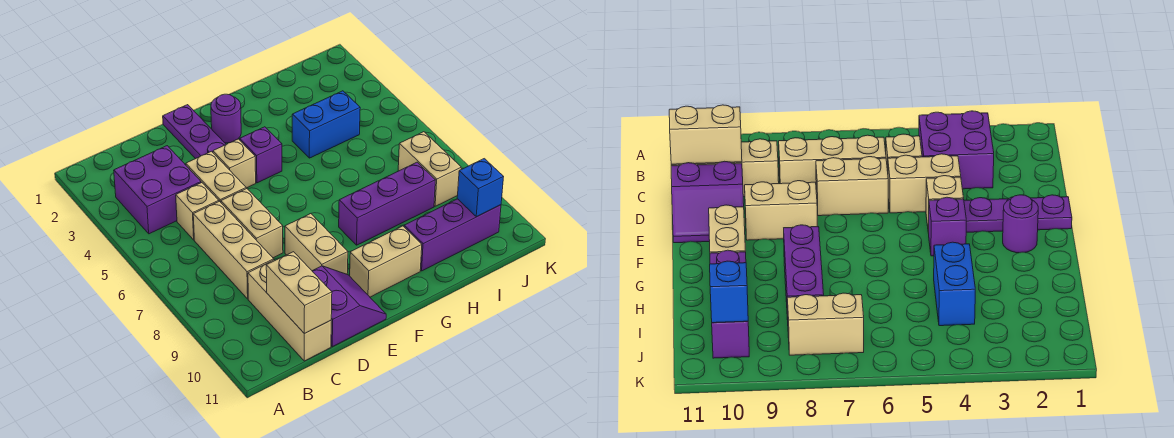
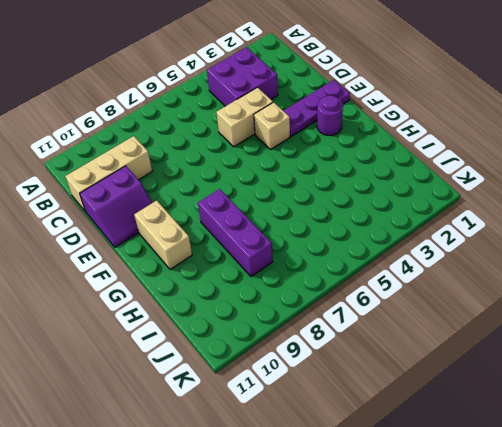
none -> tan 1x1 brick [176,183,219,240]
none -> tan 1x3 brick [193,201,274,299]
none -> tan 1x2 brick [221,188,283,258]

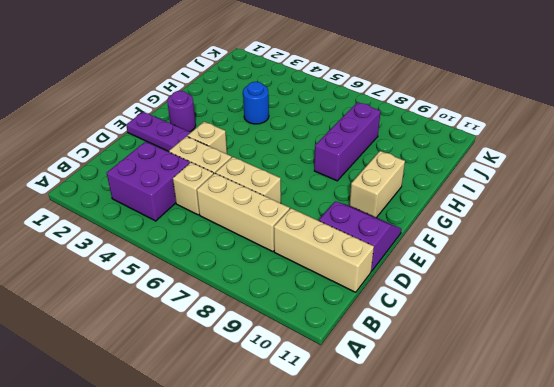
blue 1x1 round brick [243,82,269,124] -> blue 1x2 brick [292,91,360,158]
none -> tan 1x2 brick [285,214,348,274]
none -> purple 1x1 brick [240,127,282,183]
none -> purple 1x3 brick [404,199,501,271]

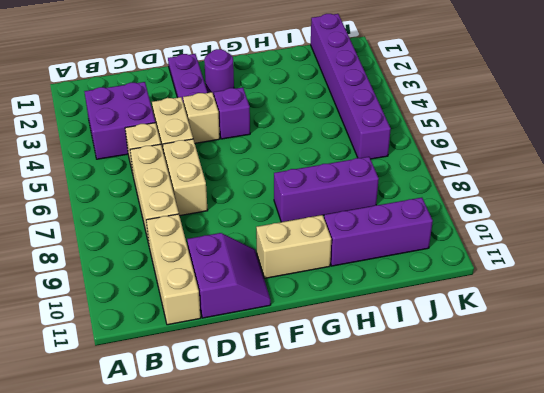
purple 1x6 brick [311,14,391,159] -> none
none -> tan 1x2 brick [285,214,348,274]
none -> blue 1x2 brick [292,91,360,158]
none -> tan 1x2 brick [398,132,461,206]

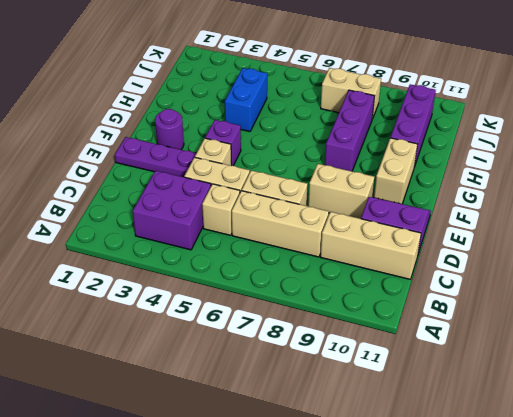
none -> tan 1x2 brick [266,252,332,334]
none -> blue 1x1 brick [457,159,503,217]

